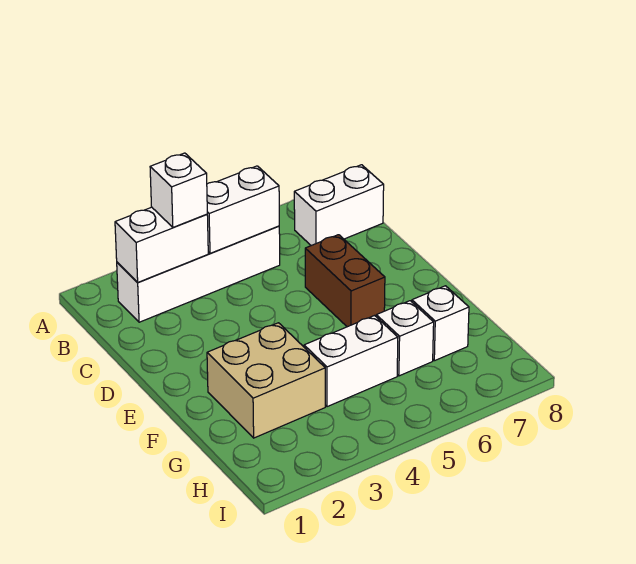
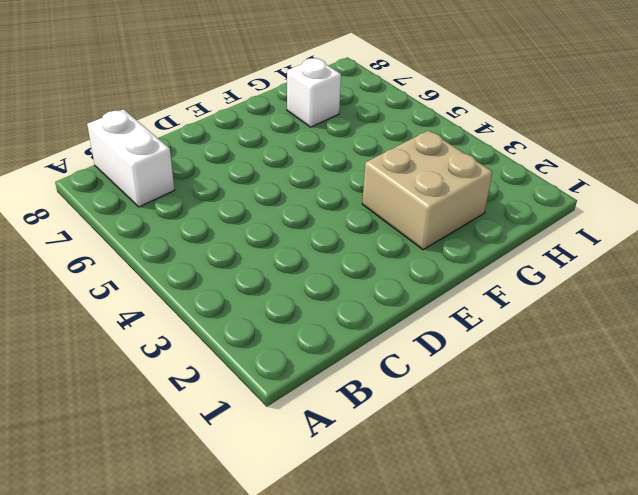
none -> white 1x4 brick [117,226,280,322]
none -> brown 1x2 brick [305,235,385,327]

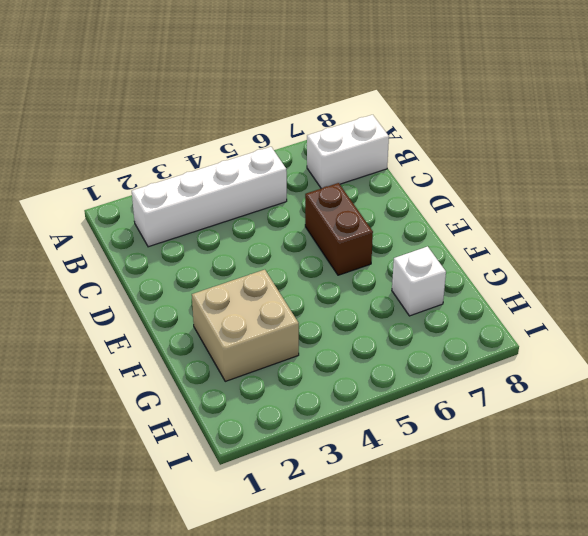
none -> white 1x2 brick [304,316,398,407]
none -> white 1x1 brick [376,301,434,376]

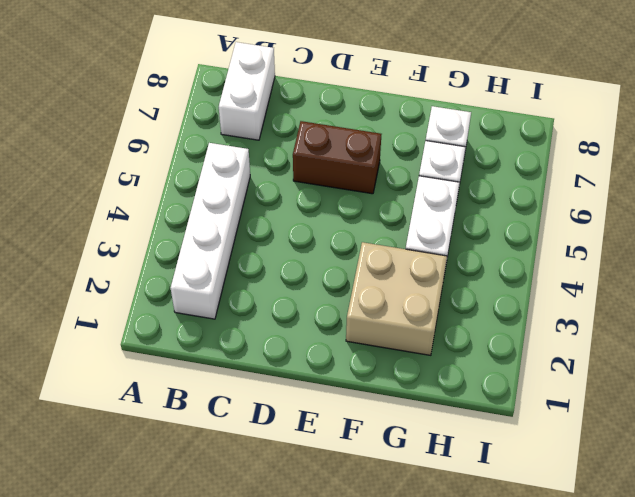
none -> white 1x2 brick [115,207,208,282]
none -> white 1x2 brick [207,166,279,254]

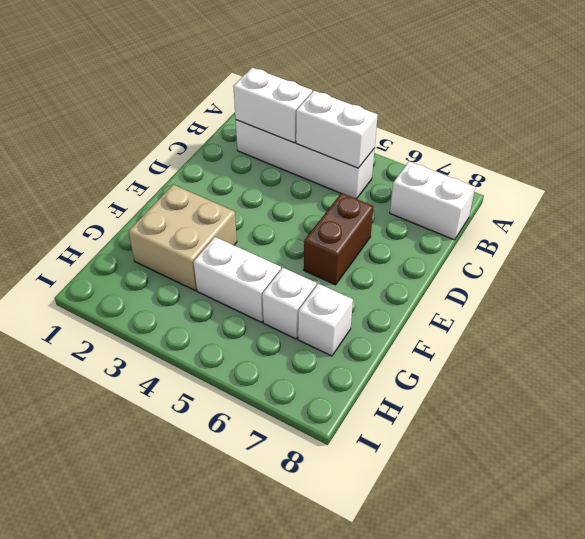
none -> white 1x1 brick [150,153,207,228]

